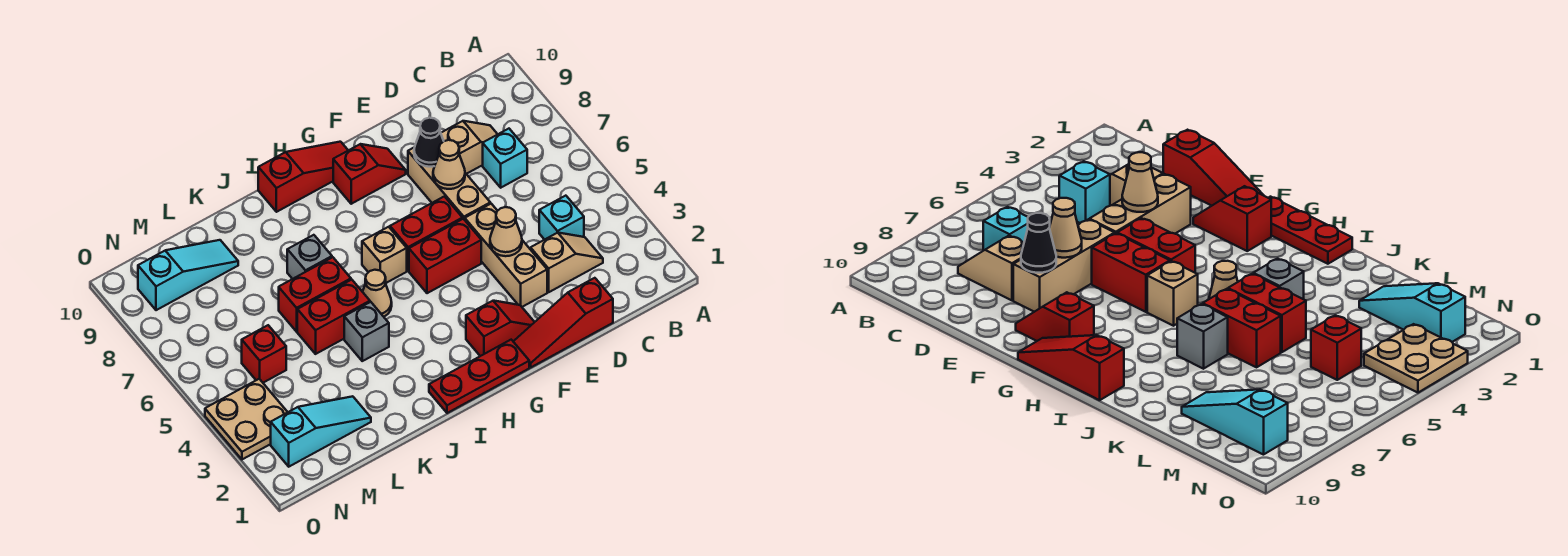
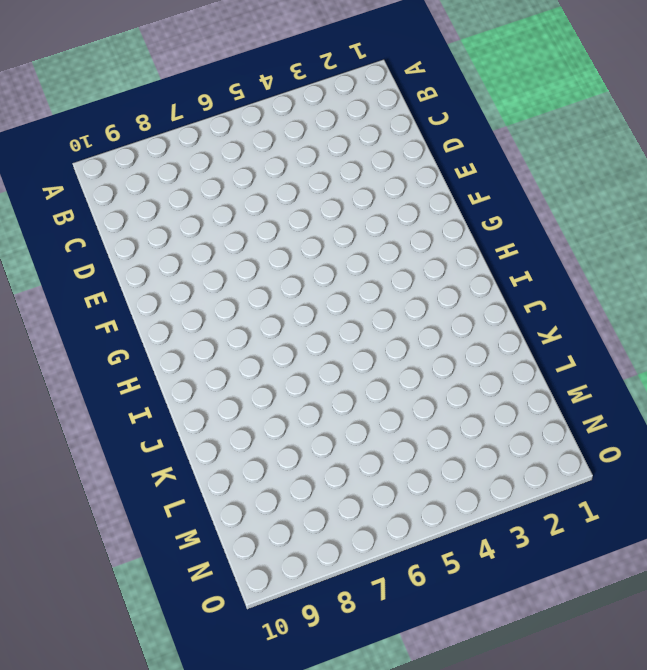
none -> tan 1x2 slope [531,233,603,292]
none -> cyan 1x1 brick [539,196,584,240]
none -> cyan 1x1 brick [483,129,527,188]

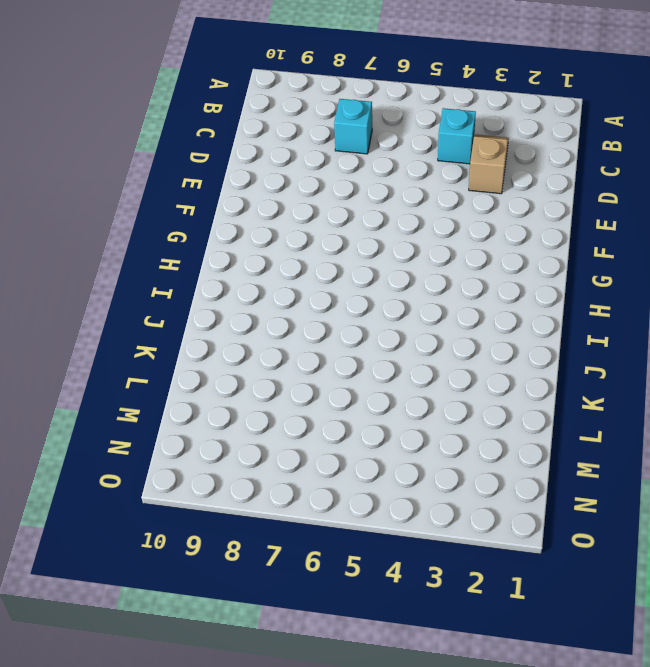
none -> tan 1x2 slope [441,121,498,174]
none -> red 1x3 slope [513,278,613,367]
none -> tan 1x3 brick [465,204,547,307]

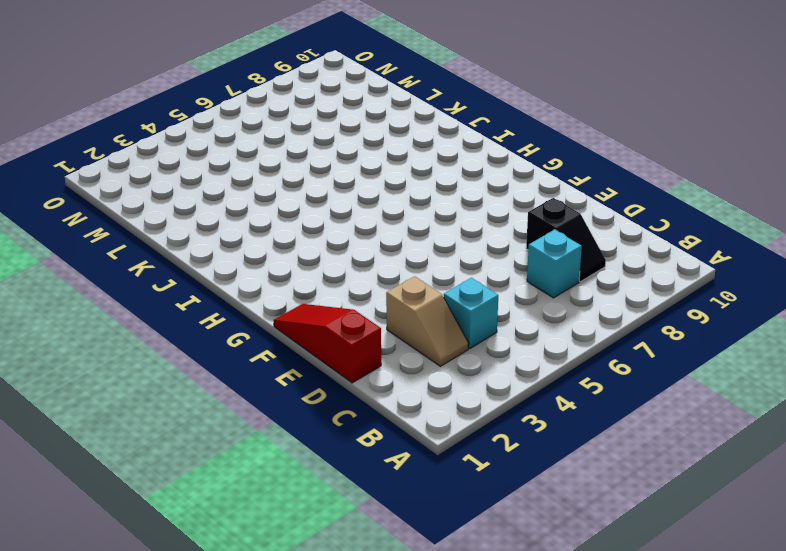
black 1x2 slope [526,198,606,282] -> tan 1x2 slope [441,121,498,174]
none -> tan 1x3 brick [465,204,547,307]
none -> tan 1x3 brick [408,147,490,220]
none -> red 1x2 slope [466,301,534,356]

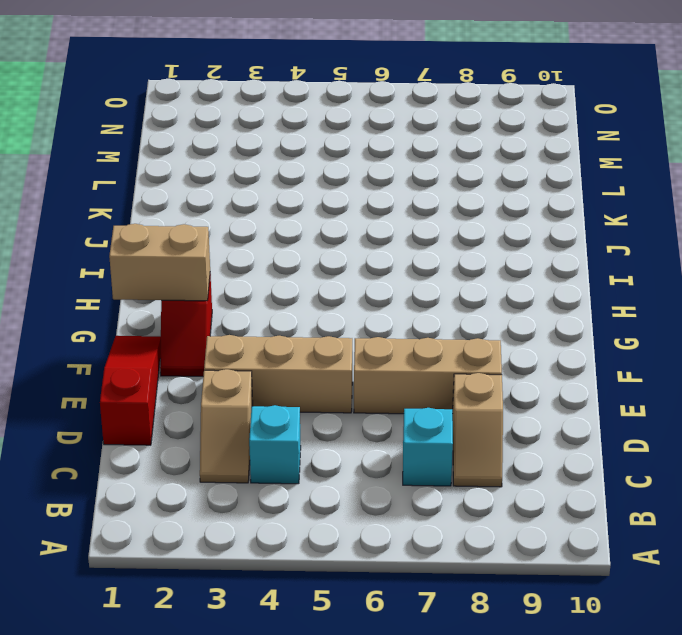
tan 1x2 brick [109,224,210,301] -> none
none -> red 1x2 brick [409,219,481,293]
none -> red 1x2 brick [390,196,462,271]
none -> red 1x2 slope [333,144,406,204]

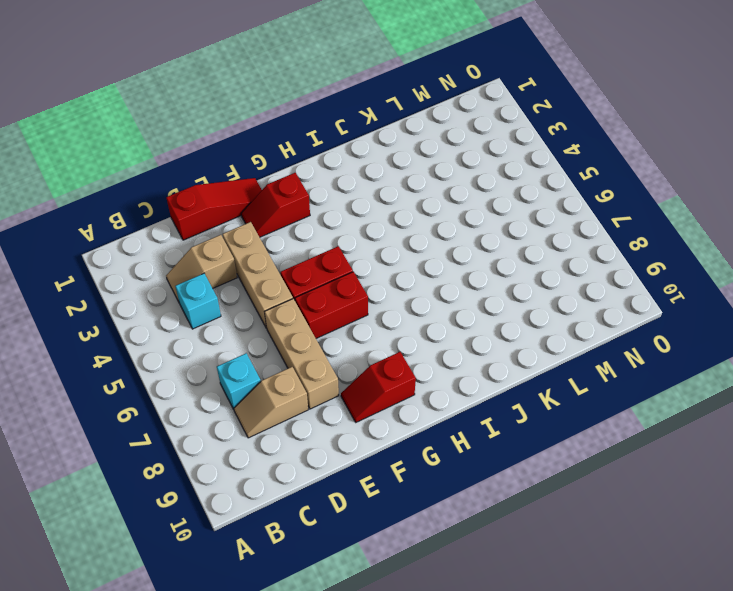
none -> red 1x3 plate [429,340,529,413]
none -> red 1x3 slope [258,142,348,212]
none -> tan 1x1 brick [362,227,407,283]

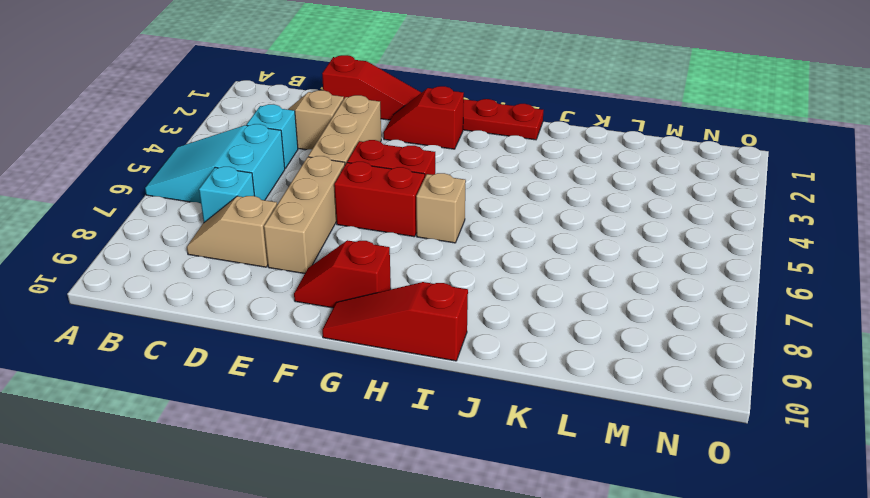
cyan 2x3 slope [145,124,285,203] -> none
none -> tan 1x1 cone [363,270,392,317]
none -> grey 1x1 brick [344,302,389,361]
none -> red 1x2 brick [297,280,370,354]

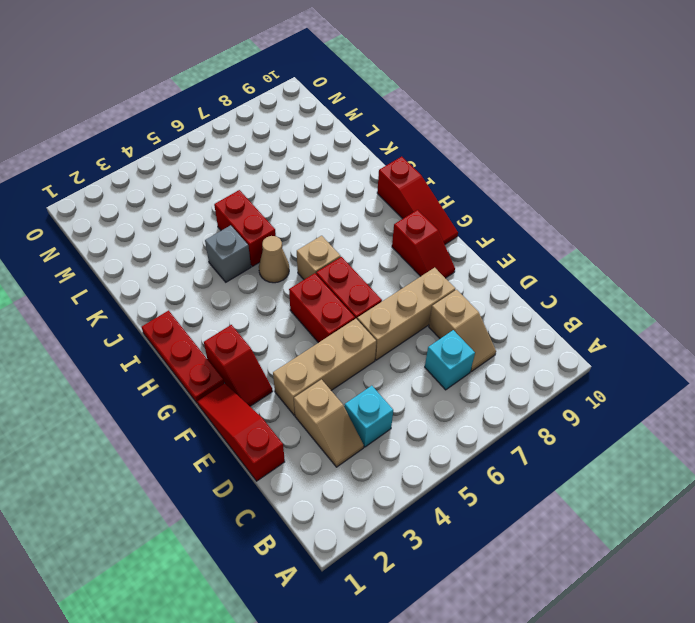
none -> red 1x2 brick [279,257,351,332]
none -> grey 1x1 brick [287,235,332,279]
none -> cyan 1x3 slope [271,396,371,467]

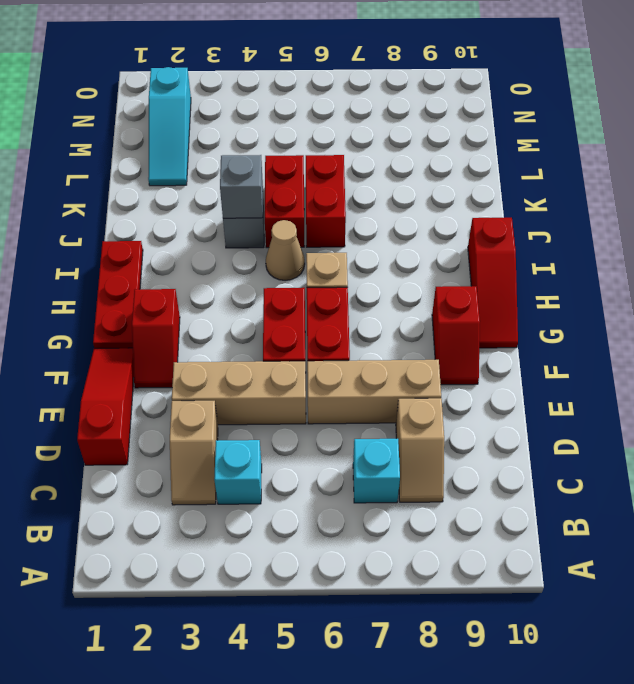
grey 1x1 brick [220,155,263,218] -> grey 1x1 brick moved to [287,235,332,279]
none -> cyan 1x3 slope [138,240,238,310]
none -> red 1x1 brick [242,325,286,383]
none -> tan 2x2 plate [205,379,288,459]

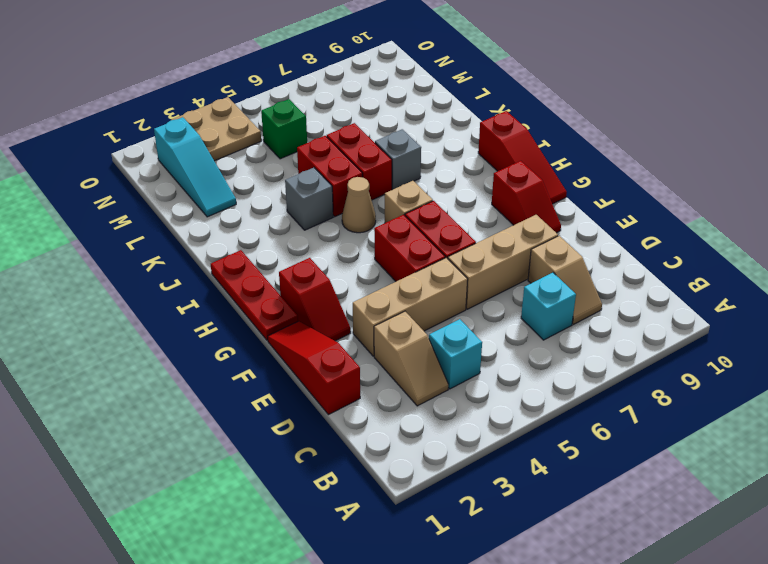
green 1x1 brick [261,99,307,159] -> red 1x1 brick [242,325,286,383]
none -> cyan 1x3 slope [138,240,238,310]
none -> tan 1x1 cone [490,207,522,256]
none -> tan 1x1 cone [433,140,465,189]

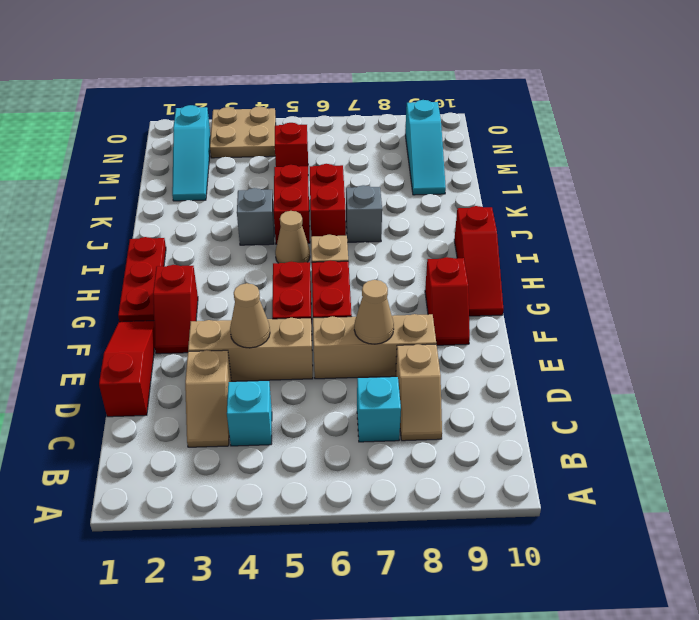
none -> black 1x1 cone [414,118,443,167]

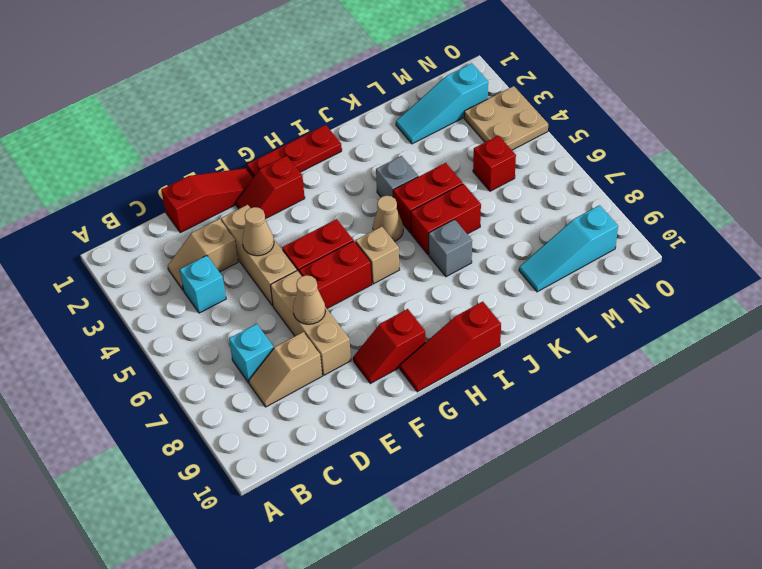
none -> black 1x1 cone [414,118,443,167]

